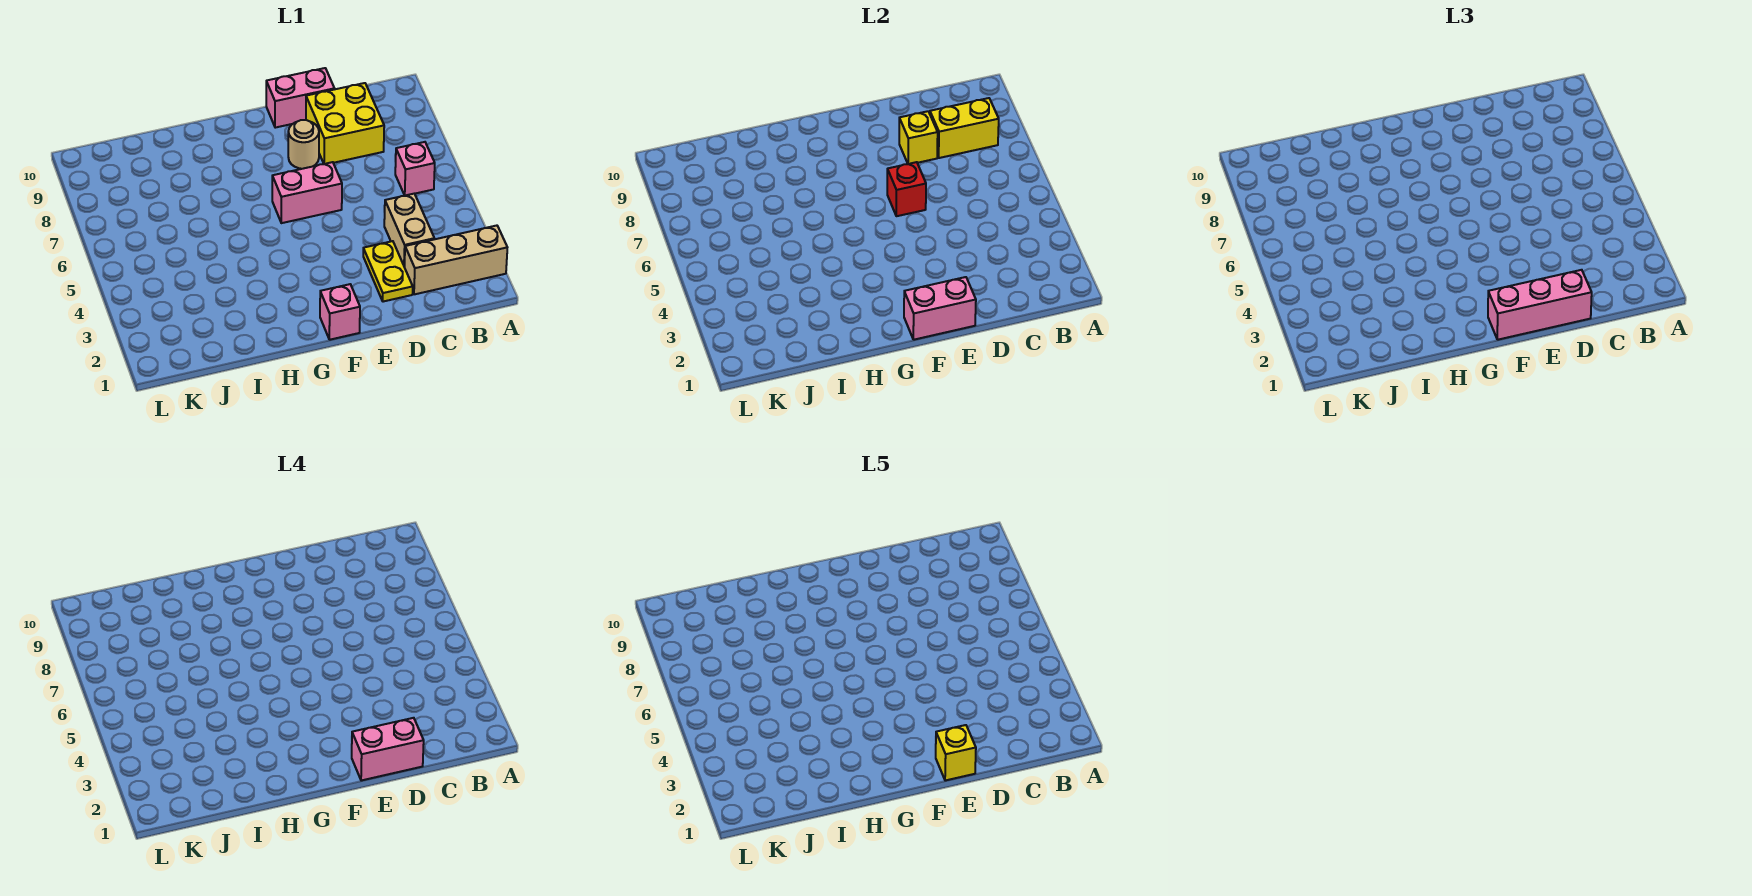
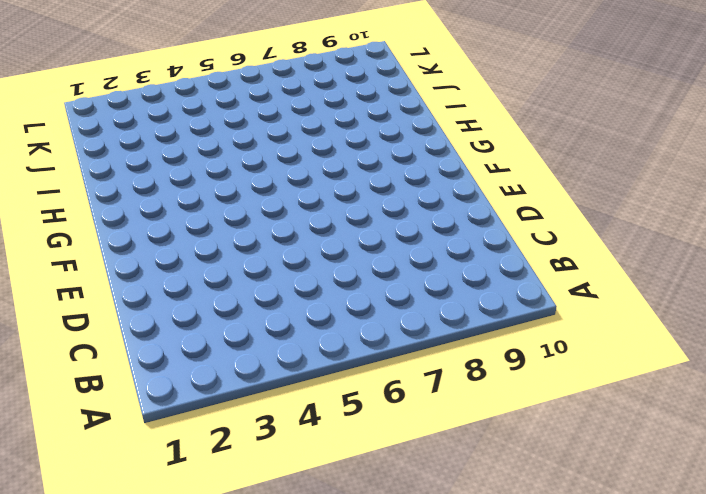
none -> tan 1x3 brick [404,226,507,294]
none -> pink 1x1 brick [395,142,435,195]
none -> tan 1x2 brick [384,194,434,266]

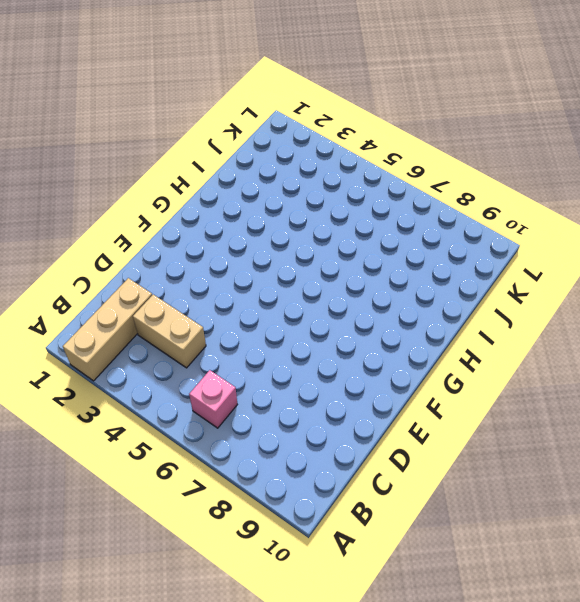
none -> yellow 2x2 brick [306,83,384,164]
none -> yellow 1x2 plate [363,241,413,302]
none -> pink 1x2 brick [266,68,334,128]

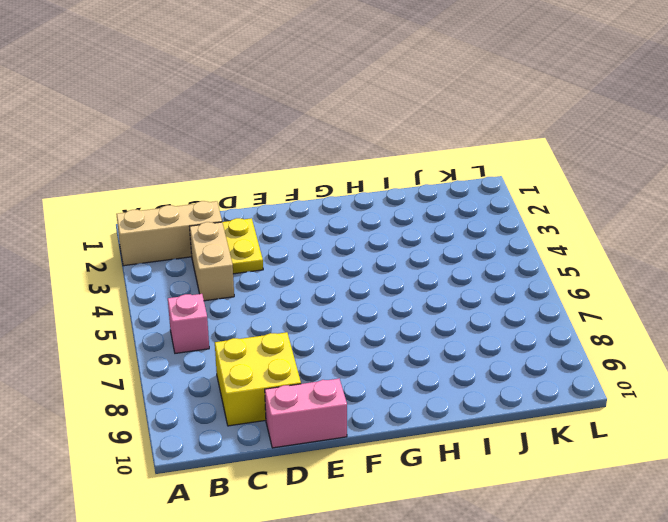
none -> pink 1x2 brick [272,162,342,223]
none -> tan 1x1 round brick [288,120,319,169]
none -> pink 1x1 brick [320,284,360,340]

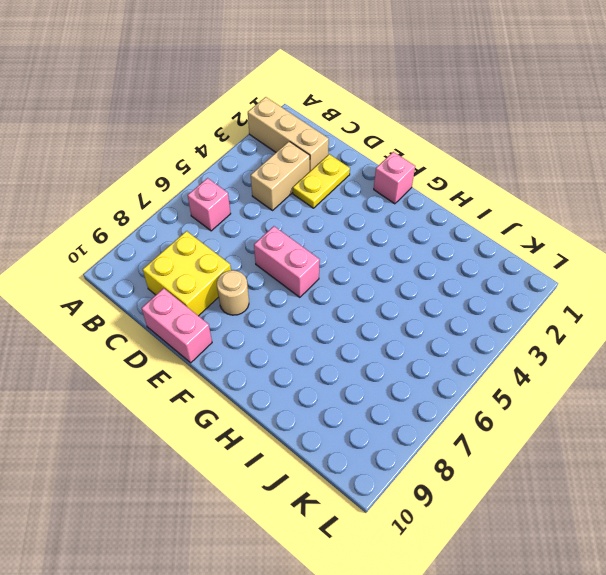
none -> yellow 1x2 brick [930,98,999,158]
none -> yellow 1x1 brick [899,111,938,164]
none -> pink 1x2 brick [904,277,976,340]

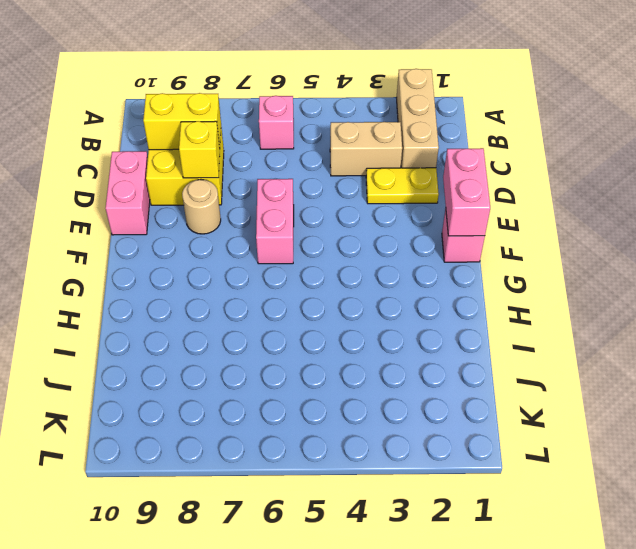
yellow 1x2 brick [143,93,221,150] -> yellow 1x2 brick turned to [930,98,999,158]
none -> red 1x1 brick [887,162,926,216]
none -> pink 1x3 brick [1488,270,1592,340]
none -> pink 1x2 brick [352,718,424,781]

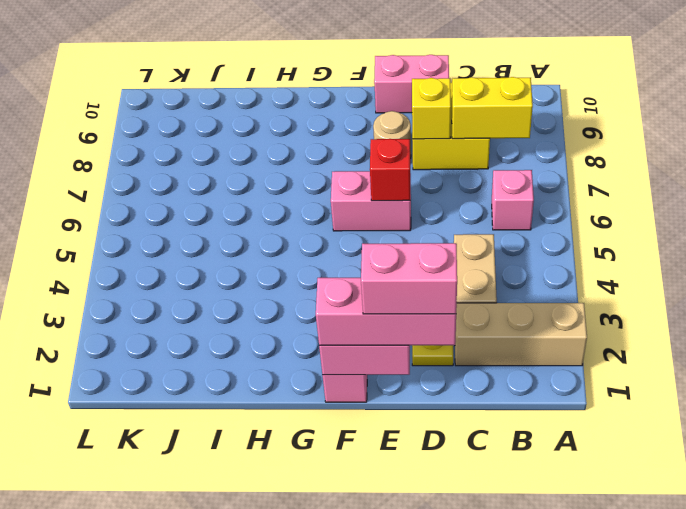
none -> yellow 1x1 brick [936,725,976,781]

